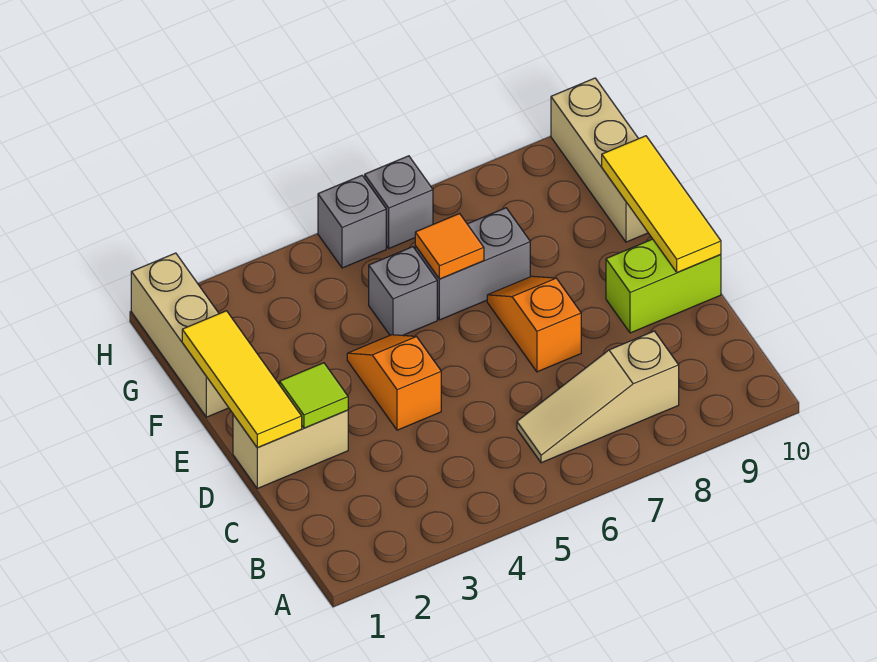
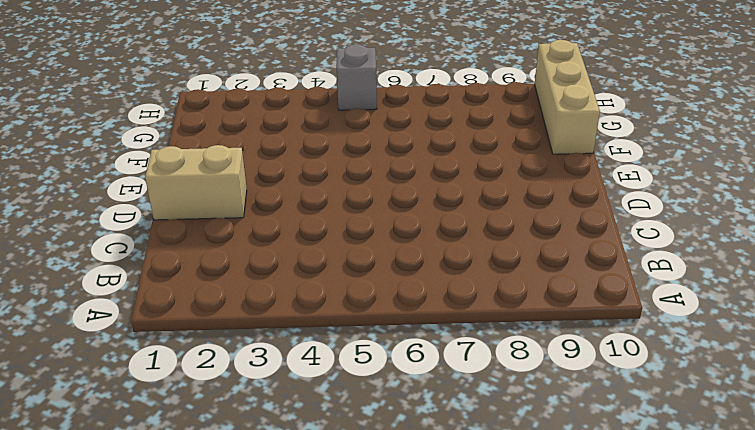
none -> tan 1x3 slope [517,331,679,463]
none -> orange 1x2 slope [347,335,441,430]
none -> orange 1x2 slope [487,276,581,372]

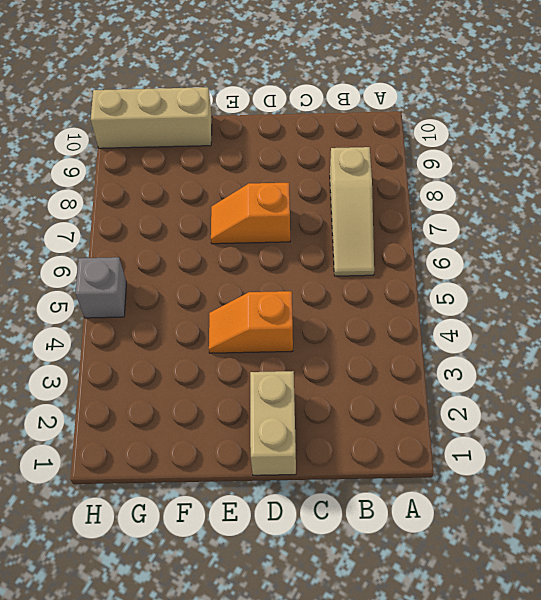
none -> lime 1x2 brick [606,239,721,333]
none -> tan 1x3 brick [131,253,229,417]
none -> grey 1x1 brick [369,247,437,335]

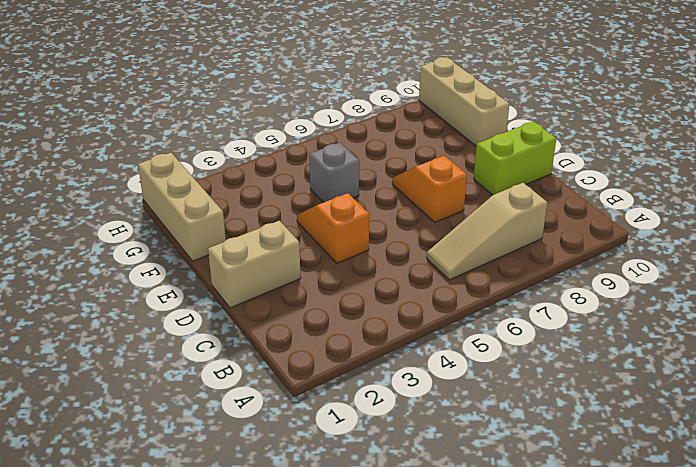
none -> grey 1x2 brick [415,208,530,320]
none -> grey 1x1 brick [318,175,386,268]
none -> grey 1x1 brick [365,156,433,248]

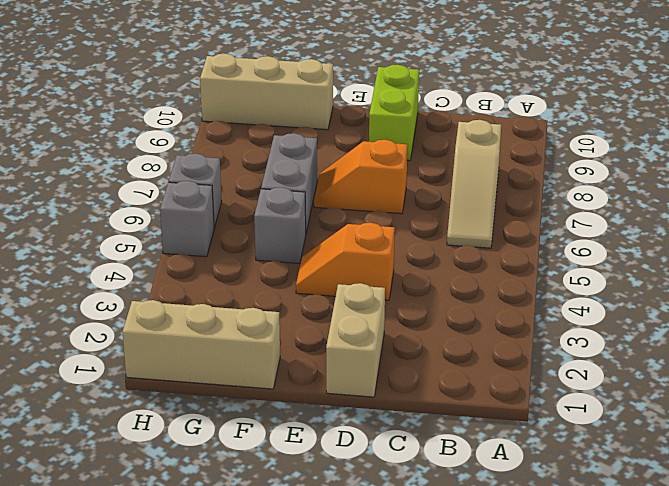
none -> yellow 1x3 tile [182,311,302,448]
none -> lime 1x1 tile [280,363,348,428]
none -> yellow 1x3 tile [602,136,721,273]

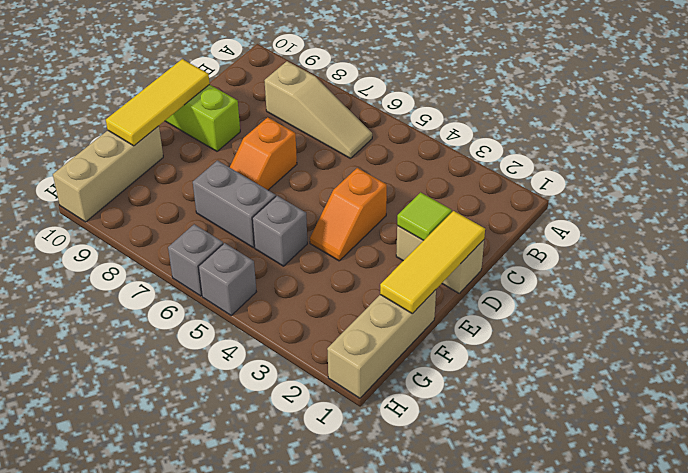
none -> orange 1x1 tile [415,214,484,279]

